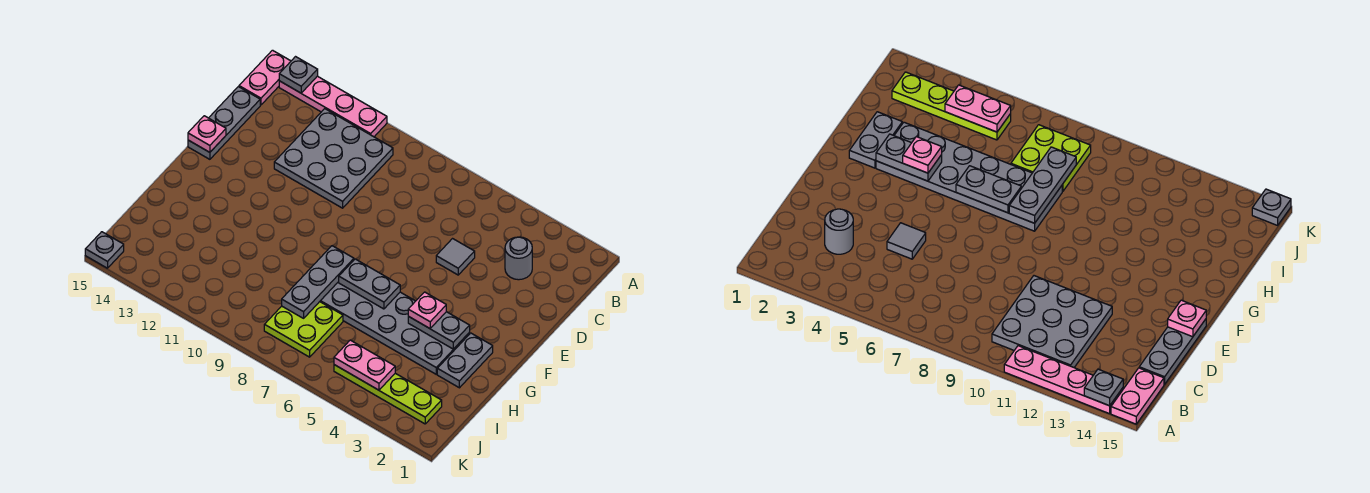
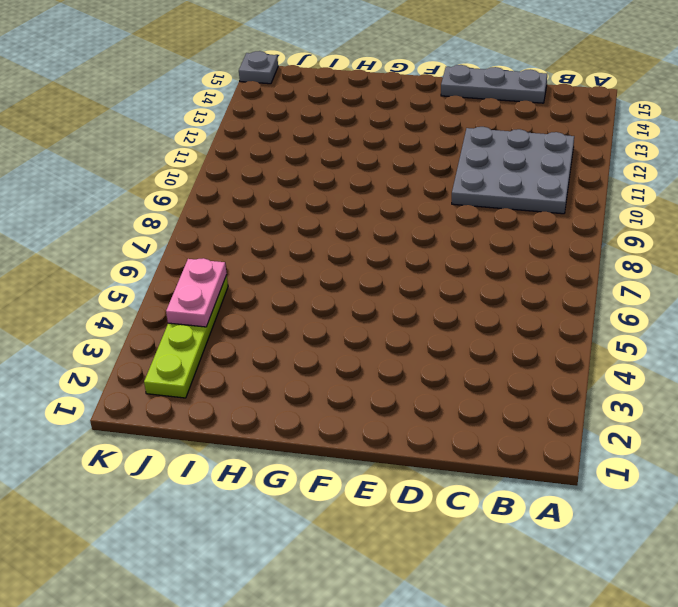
none -> pink 1x4 plate [279,76,387,137]
none -> pink 1x2 plate [239,50,291,105]
none -> grey 1x1 round brick [505,237,532,280]

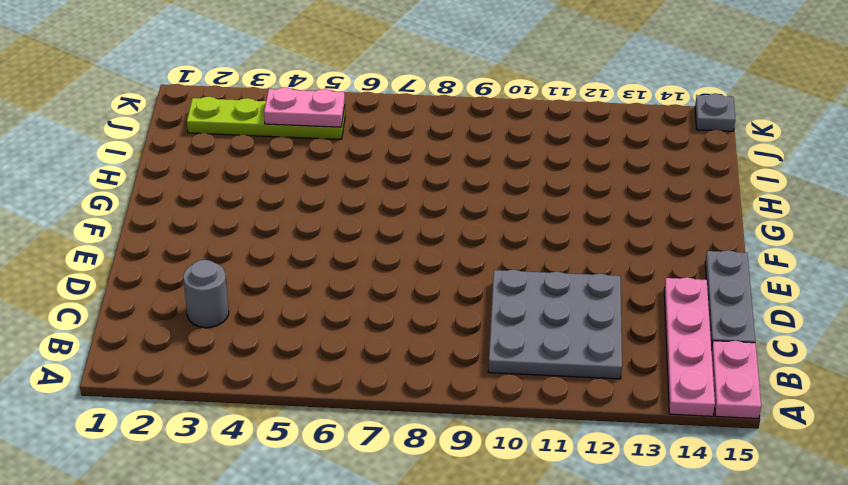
pink 1x4 plate [664,277,715,416] -> pink 1x4 plate turned to [279,76,387,137]
none -> grey 1x1 tile [436,239,475,275]
none -> grey 1x2 plate [437,333,493,388]
none -> grey 2x6 plate [320,282,470,374]

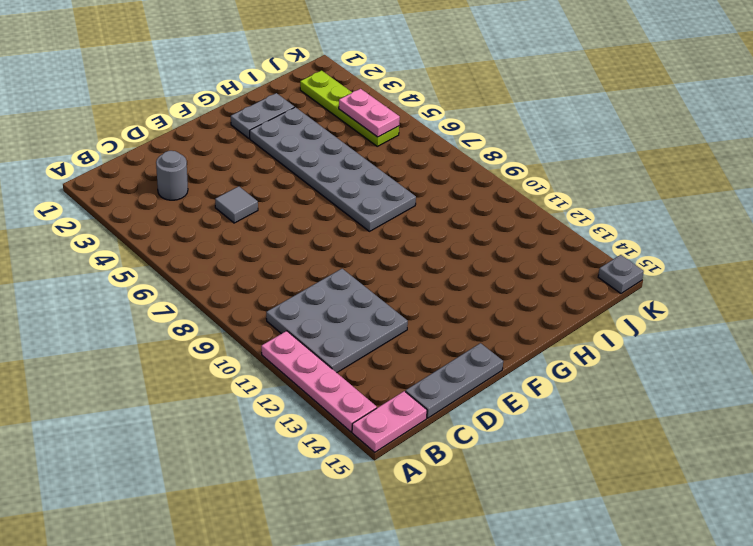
none -> lime 2x2 plate [264,302,343,357]
none -> grey 1x1 plate [279,57,318,93]
none -> pink 1x1 plate [188,116,226,152]

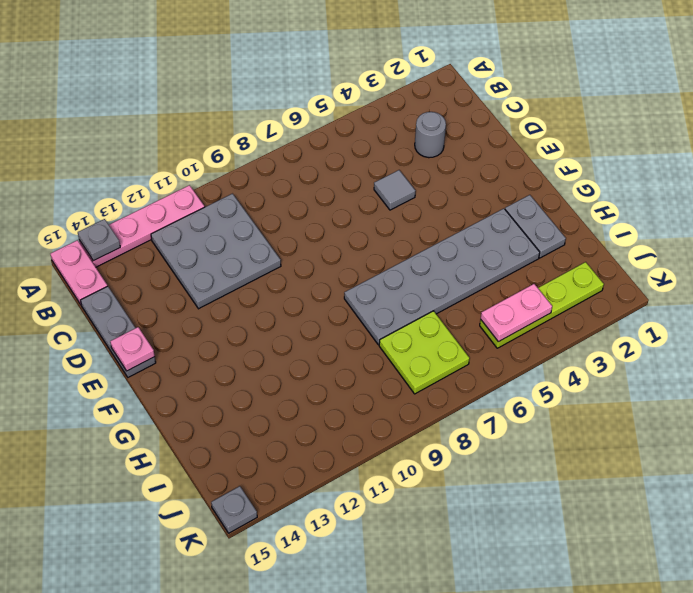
none -> grey 1x2 plate [408,312,470,349]
none -> grey 1x2 plate [339,259,400,309]
none -> grey 1x3 plate [282,246,354,318]

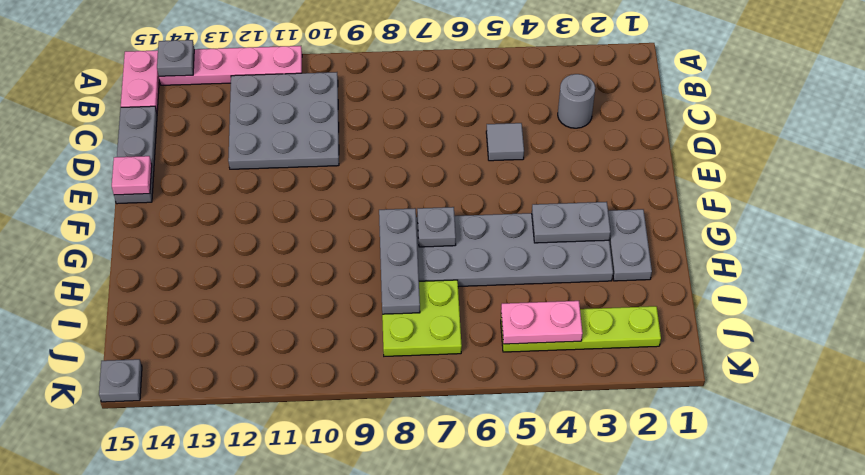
grey 1x1 plate [417,207,456,247] -> grey 1x2 plate [339,259,400,309]
none -> pink 1x1 plate [408,292,446,329]

